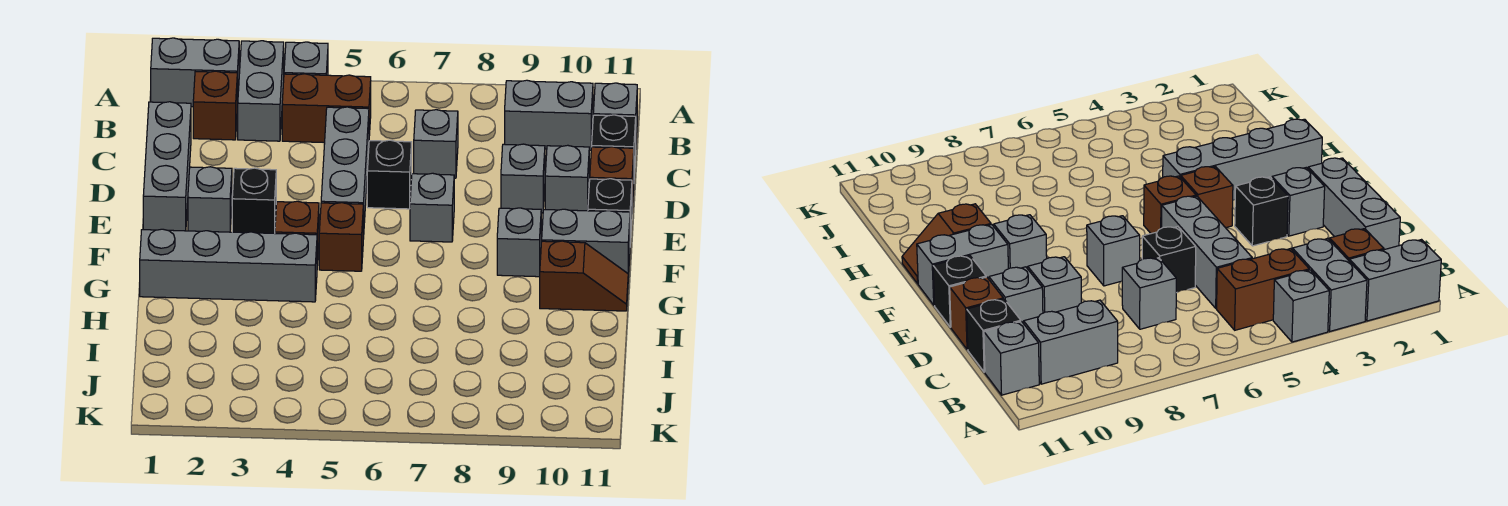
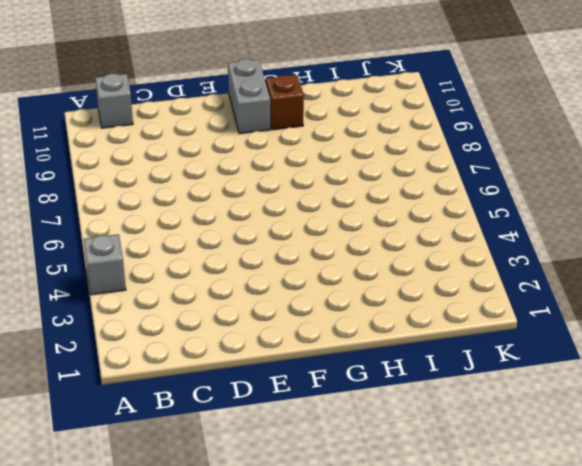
none -> grey 1x2 brick [151,38,239,108]
none -> grey 1x2 brick [238,41,284,141]
none -> brown 1x1 brick [193,71,237,140]

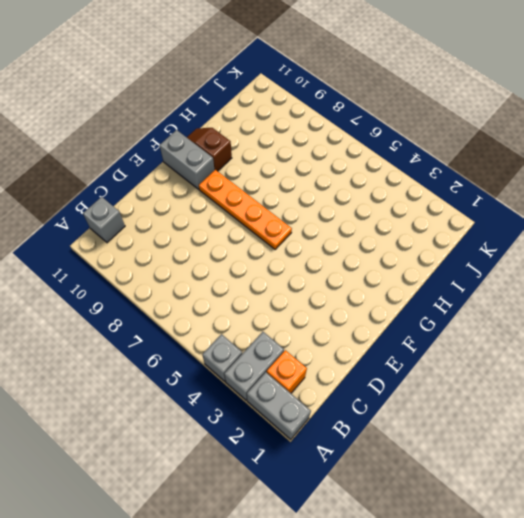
orange 1x1 brick [267,350,307,393] -> brown 1x1 brick [193,71,237,140]
orange 1x4 plate [199,170,292,249] -> grey 1x1 brick [497,208,541,277]
none -> brown 1x2 brick [282,74,371,143]
none -> grey 1x2 brick [505,80,593,150]
none -> grey 1x3 brick [143,102,191,231]

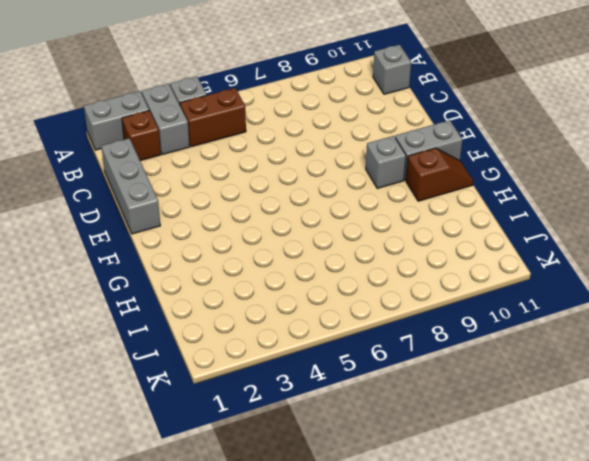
none -> grey 1x2 brick [505,80,593,150]
none -> grey 1x3 brick [321,107,369,239]
none -> grey 1x1 brick [414,110,458,178]

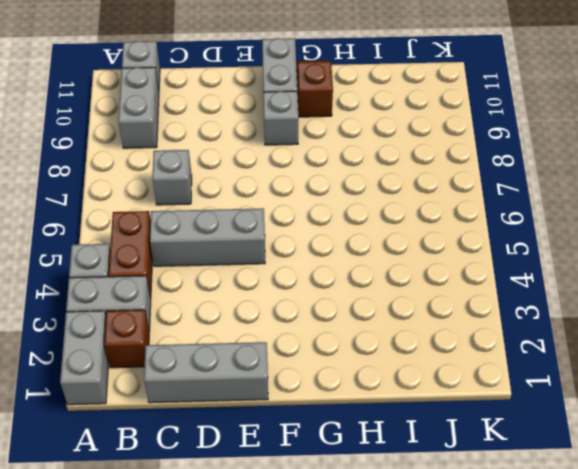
none -> black 1x1 brick [591,115,636,173]
none -> black 1x1 brick [367,140,412,209]
none -> grey 1x1 brick [501,144,545,213]

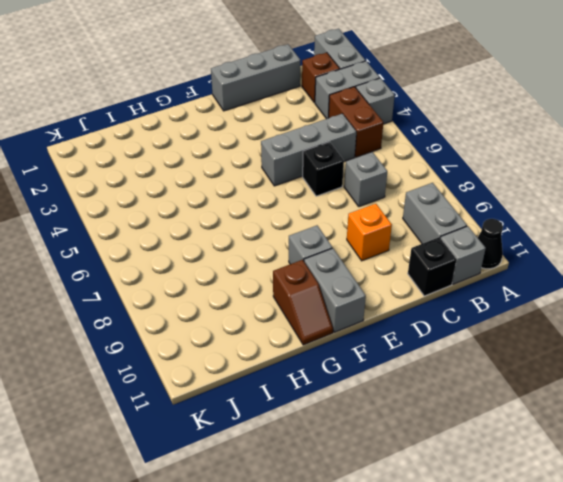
black 1x1 cone [477,219,503,269] -> none
orange 1x1 brick [347,204,392,261] -> grey 1x1 brick [501,144,545,213]
none -> grey 1x1 brick [545,145,589,211]
none -> brown 1x1 brick [590,147,634,208]
none -> grey 1x1 brick [188,167,232,232]

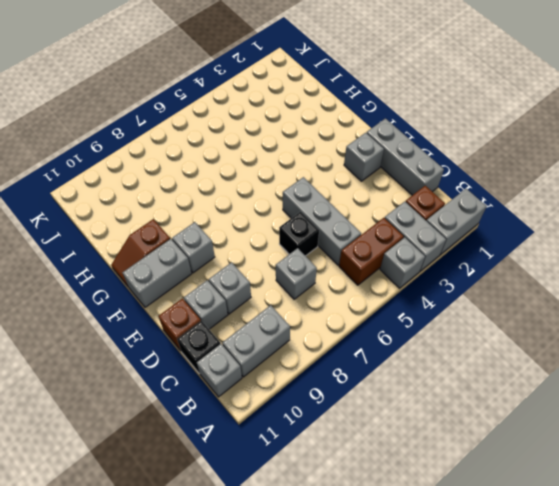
none -> black 1x1 brick [232,168,276,233]
none -> grey 1x1 brick [410,173,454,242]
none -> black 1x1 brick [588,179,632,243]

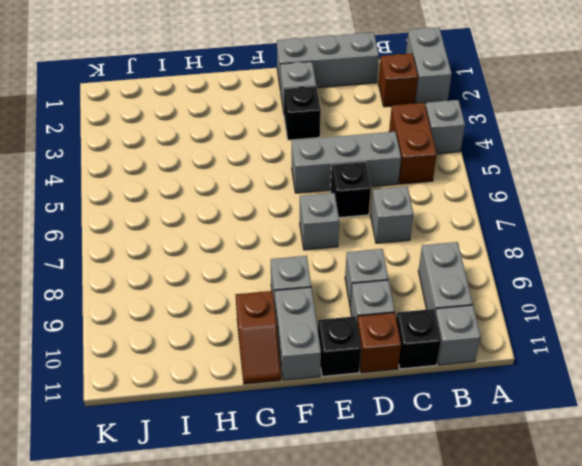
none -> grey 1x2 brick [238,41,284,141]
none -> brown 1x1 brick [275,201,319,265]
none -> brown 1x1 brick [319,203,363,271]

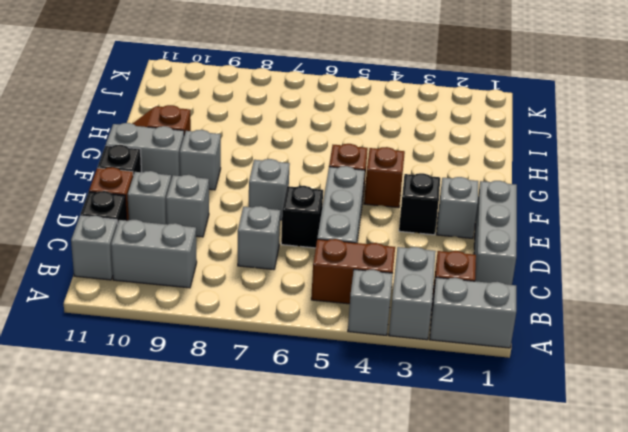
none -> grey 1x4 brick [140,229,317,302]

